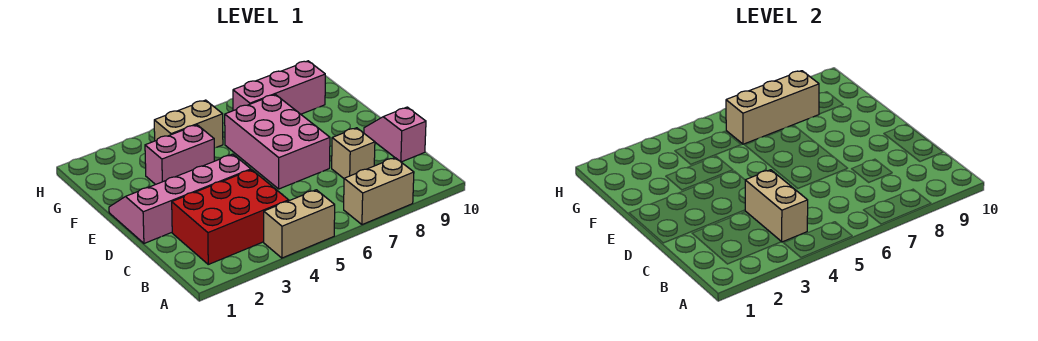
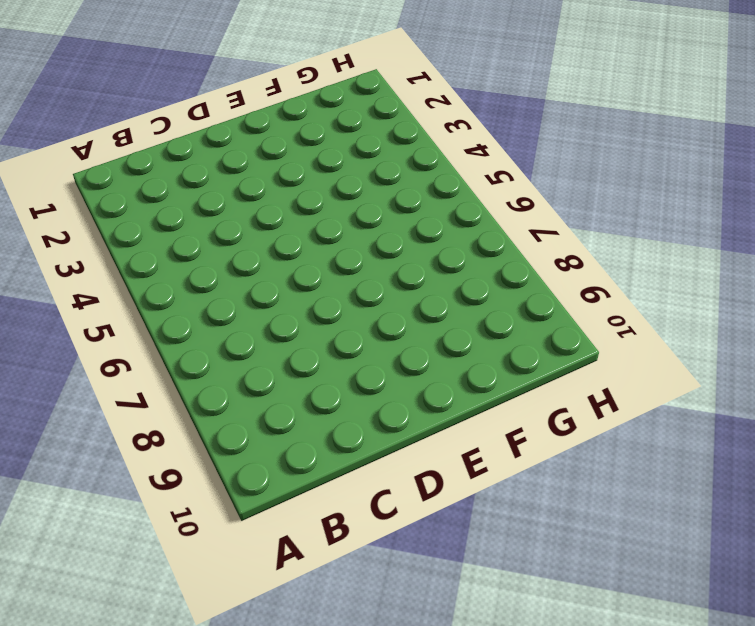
none -> tan 1x2 brick [264,190,335,258]
none -> tan 1x2 brick [344,158,414,225]
none -> red 2x3 brick [172,170,289,264]

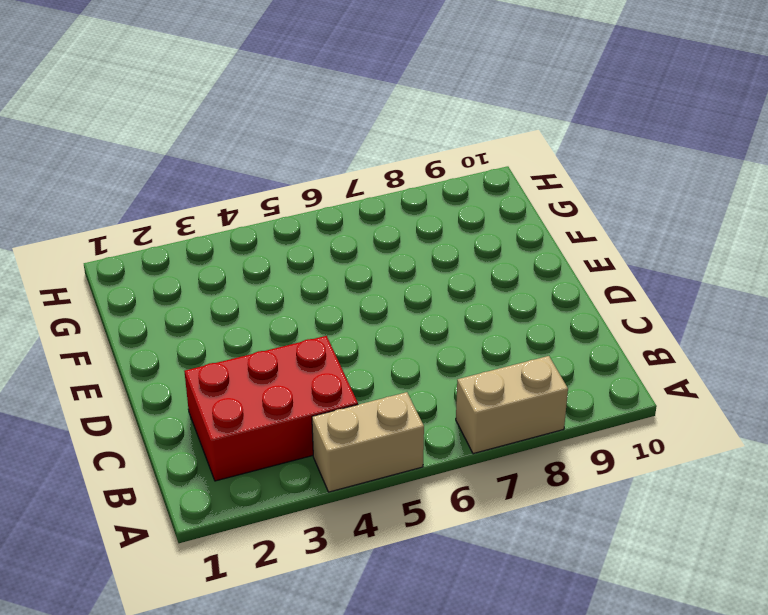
none -> tan 1x1 brick [332,128,375,178]
none -> pink 1x2 slope [364,107,426,162]
none -> pink 2x4 slope [109,154,251,243]

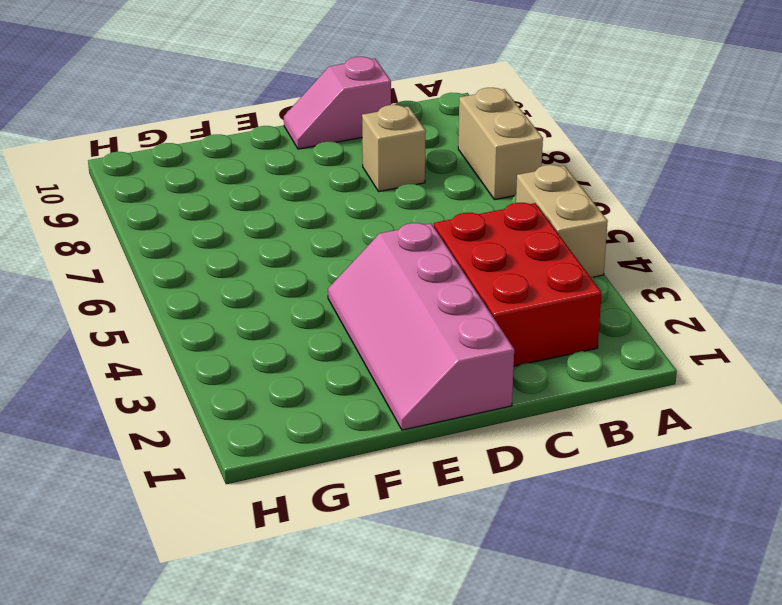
none -> pink 2x3 brick [225,95,330,189]
none -> pink 1x2 brick [145,125,214,185]
none -> tan 1x2 brick [154,100,223,148]

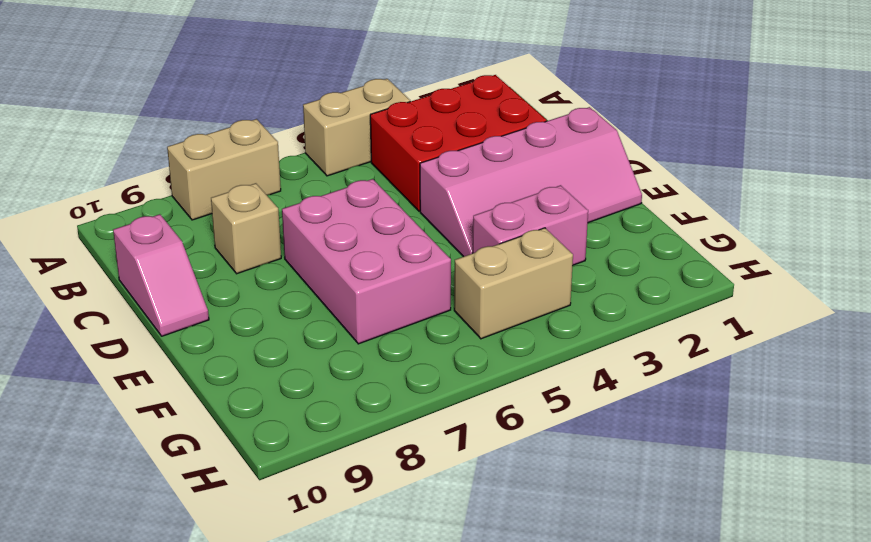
none -> pink 1x3 brick [233,61,325,114]
none -> tan 1x2 brick [745,170,808,242]
none -> tan 1x3 brick [726,71,819,144]

